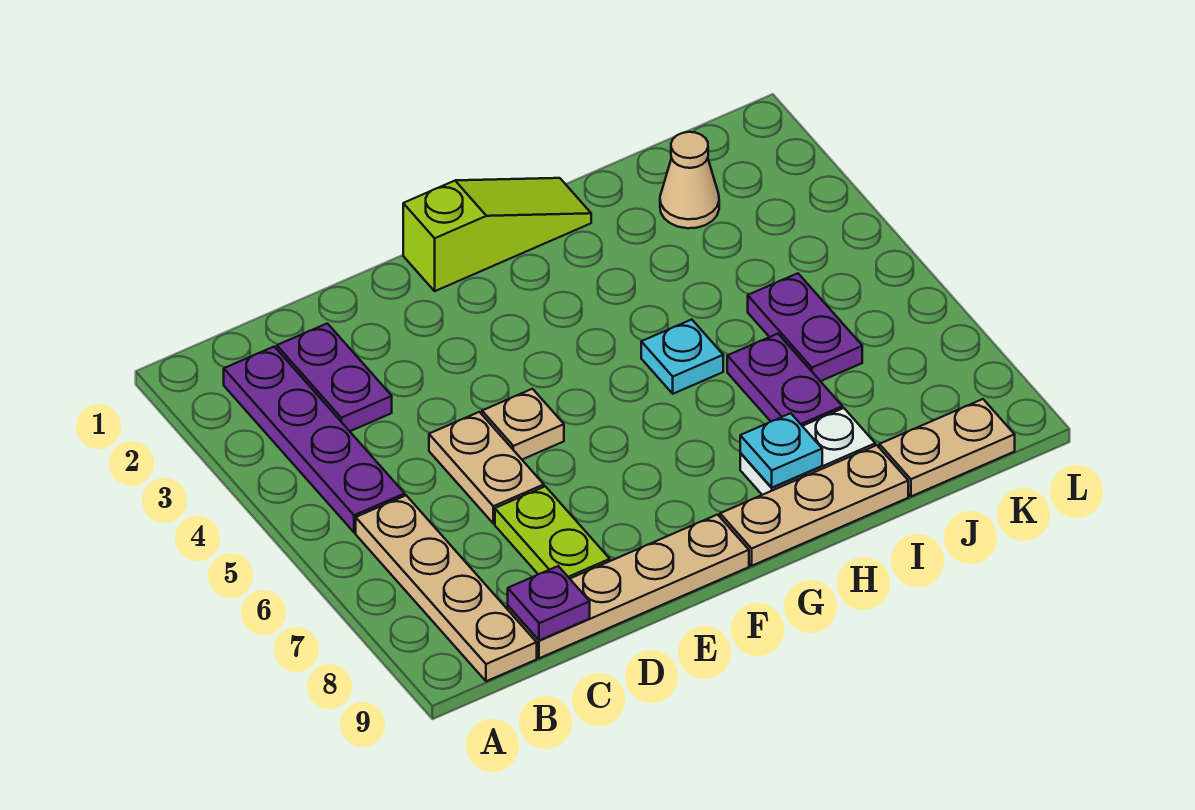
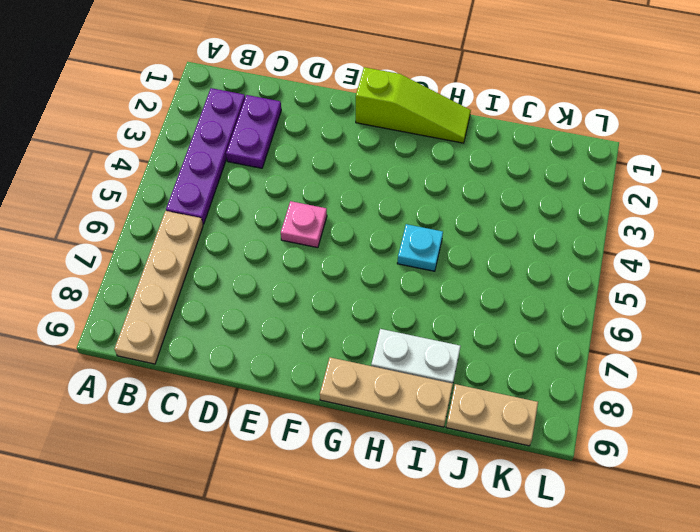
pink 1x1 plate [281,201,327,248] -> tan 1x1 plate [482,389,564,459]
none -> tan 1x4 plate [508,515,749,658]
none -> tan 1x2 plate [429,412,544,523]
none -> lime 1x2 plate [495,486,610,579]

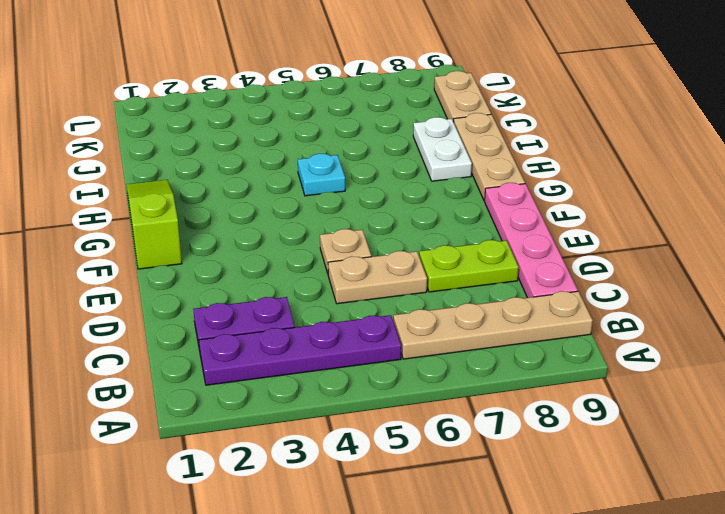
pink 1x4 plate [485,183,578,298] -> tan 1x4 plate [508,515,749,658]
none -> purple 1x2 plate [727,334,842,426]
none -> tan 1x1 cone [660,132,719,228]
none -> purple 1x2 plate [748,273,862,381]

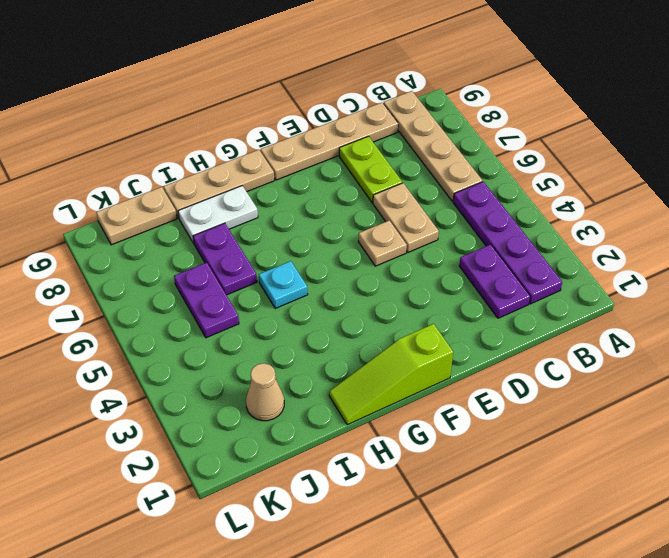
none -> purple 1x1 plate [508,566,590,640]
none -> cyan 1x1 plate [740,413,822,488]

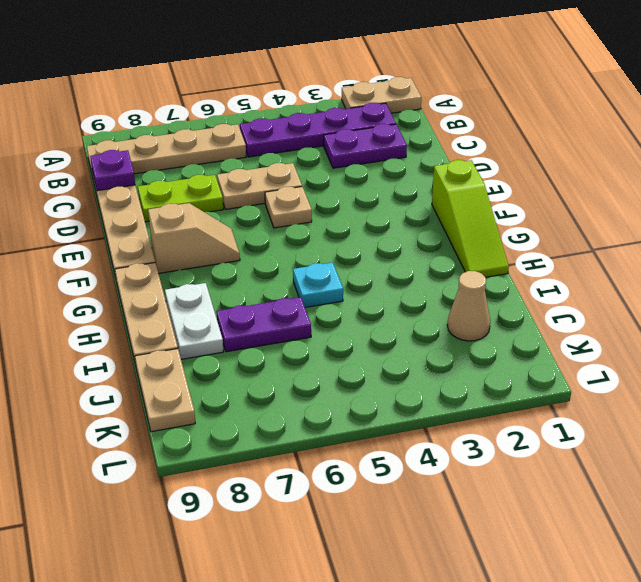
tan 1x2 plate [342,77,421,113] -> none
tan 1x2 slope [148,203,240,273] -> none
none -> purple 1x2 plate [748,273,862,381]
none -> cyan 1x1 plate [740,413,822,488]

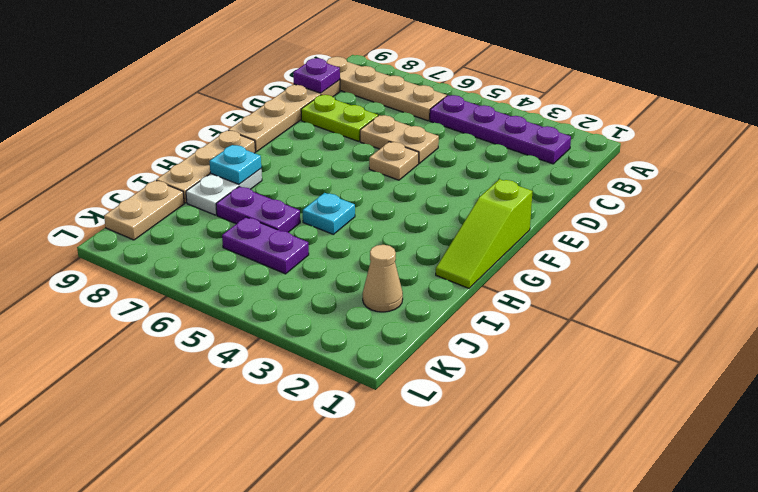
none -> purple 1x2 plate [277,323,392,431]

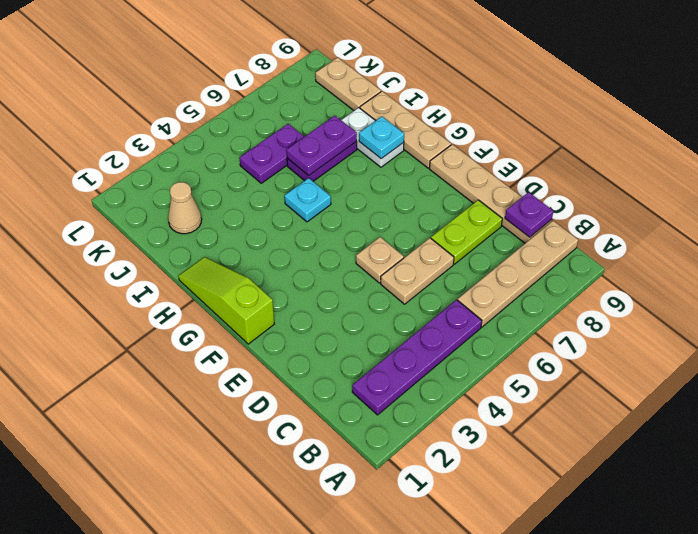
purple 1x2 plate [287,116,357,176] -> purple 1x2 plate moved to [277,323,392,431]

